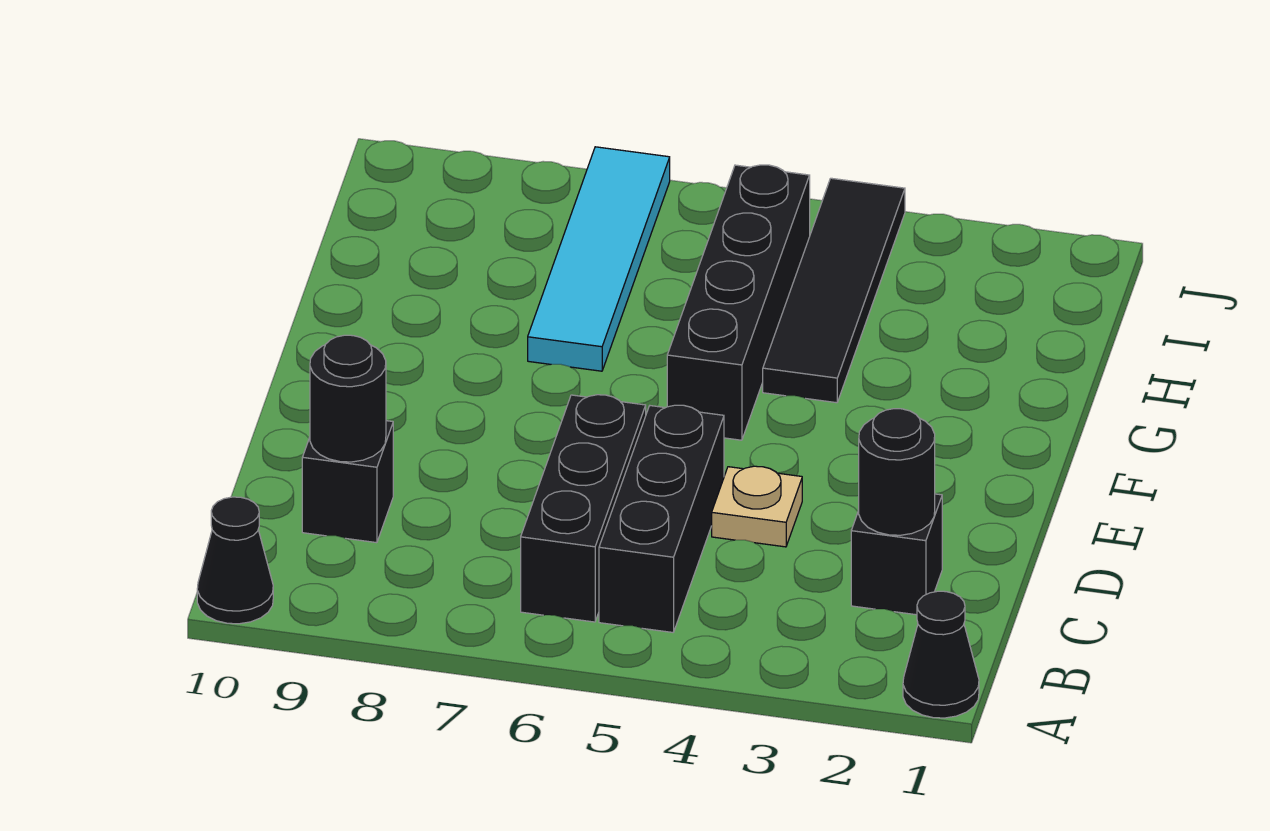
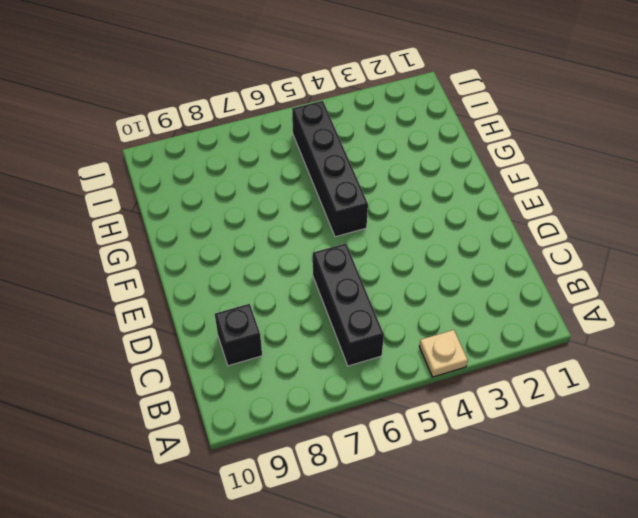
tan 1x1 plate [419,330,468,377] -> tan 1x1 plate moved to [712,466,802,547]
none -> black 1x1 cone [903,591,979,718]
none -> black 1x1 cone [197,497,273,624]
none -> black 1x3 brick [599,405,724,632]

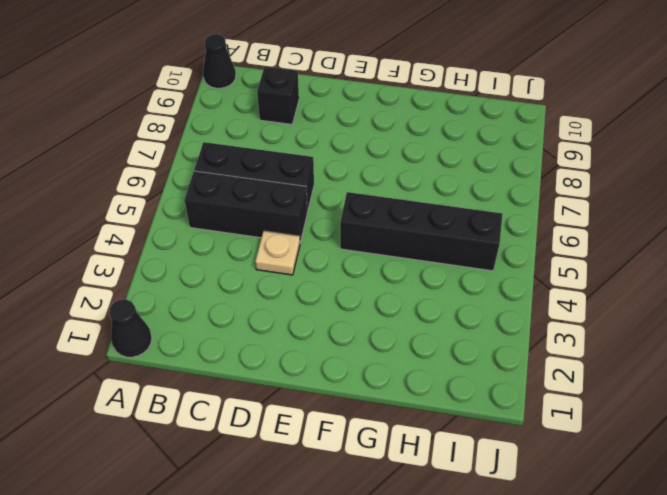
none -> black 1x1 brick [851,494,942,615]
none -> black 1x4 tile [763,178,905,403]
none -> cyan 1x4 tile [528,147,670,371]

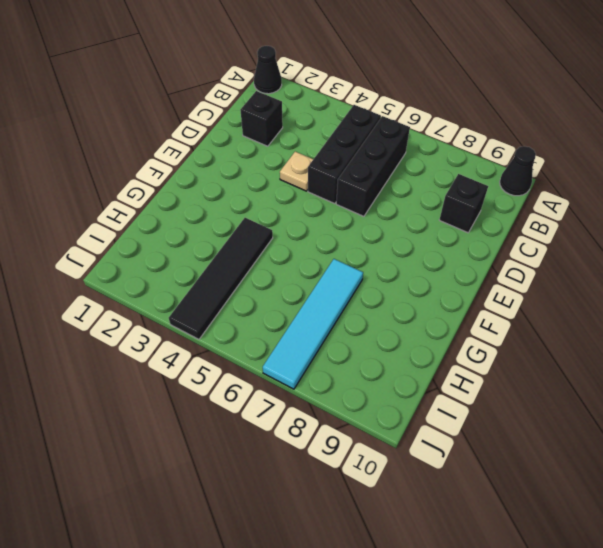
none -> black 1x4 brick [667,165,810,440]
none -> black 1x1 round brick [859,409,935,535]
none -> black 1x1 round brick [310,335,386,462]

